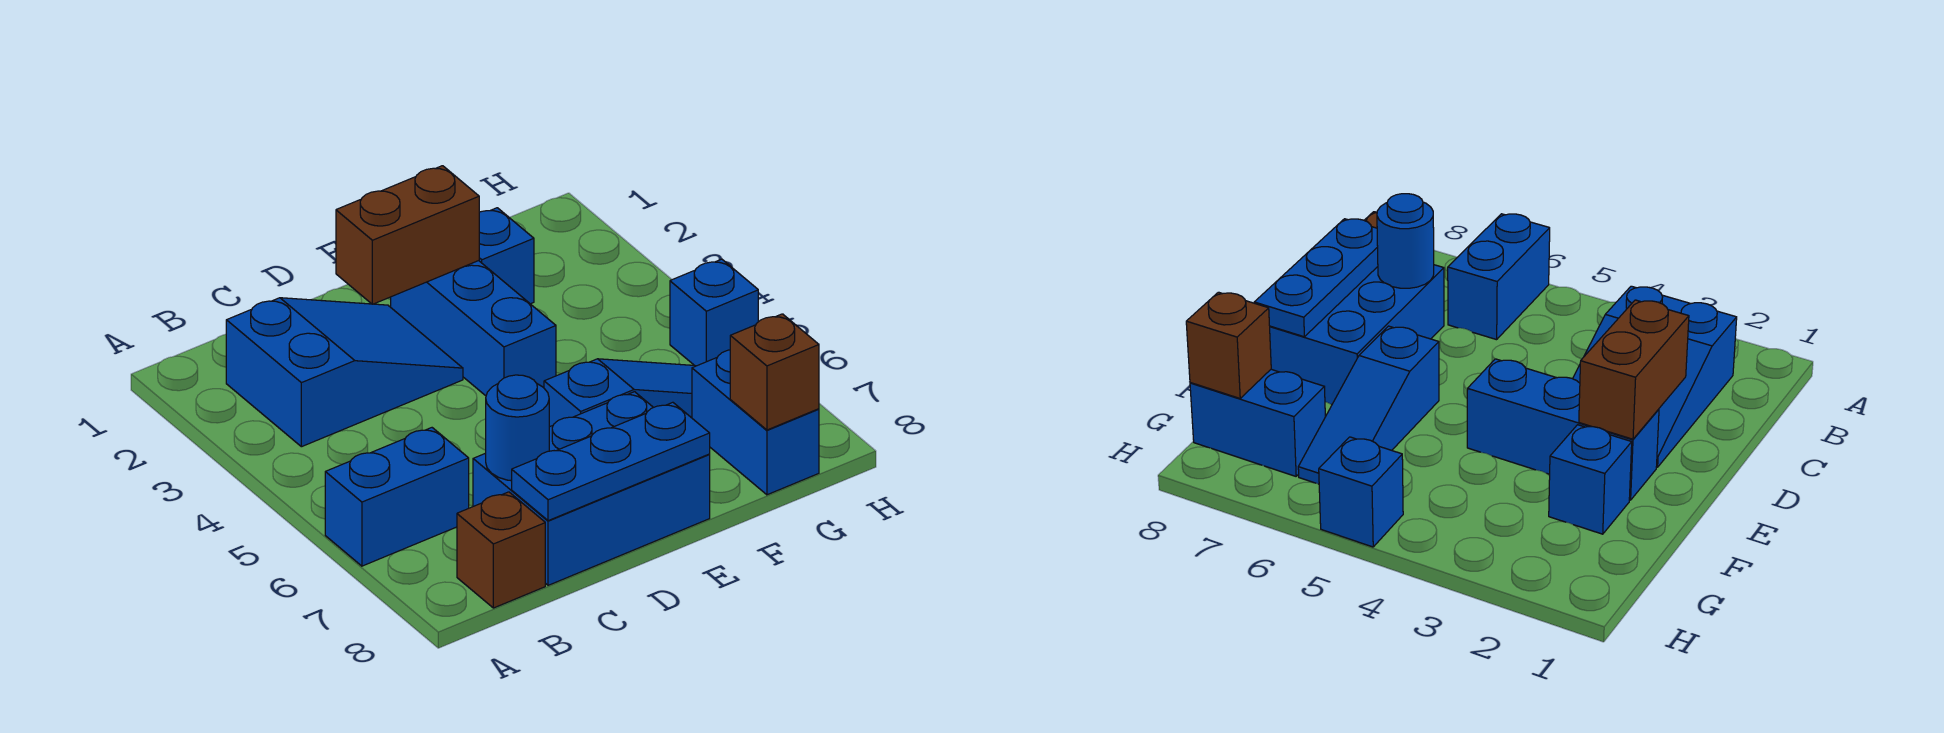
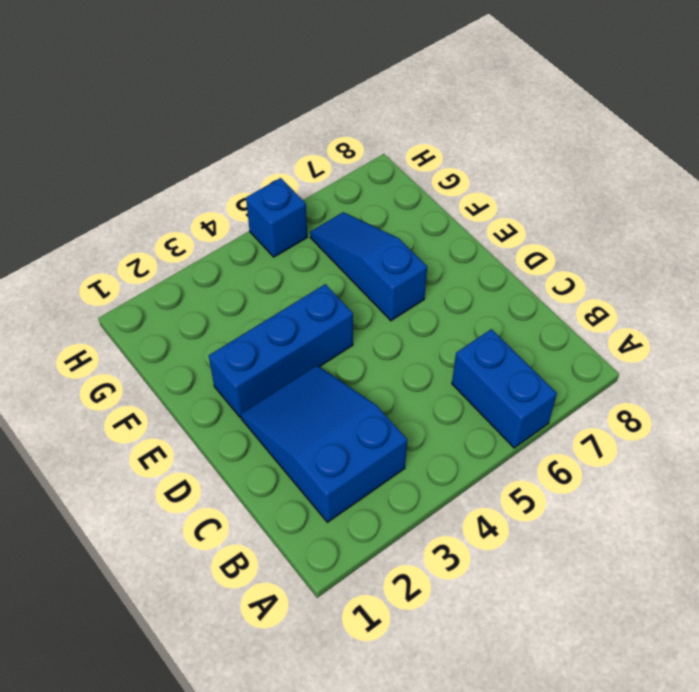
none -> brown 1x1 brick [457,492,545,608]
none -> blue 2x3 brick [473,392,710,585]
none -> blue 1x1 brick [479,208,534,304]

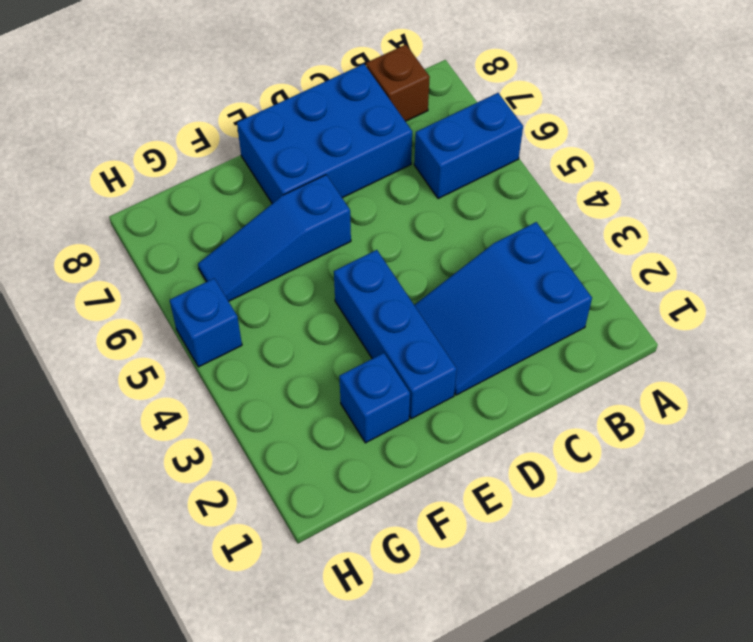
none -> blue 1x2 brick [692,350,819,495]
none -> blue 1x1 round brick [486,375,549,481]
none -> blue 1x3 plate [512,402,710,521]

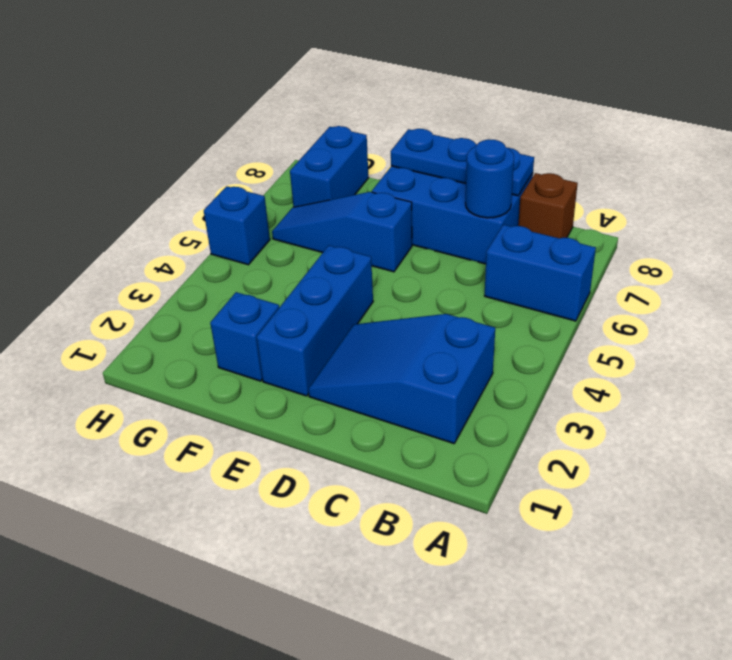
none -> brown 1x2 brick [336,166,479,304]
none -> brown 1x1 brick [730,314,819,430]

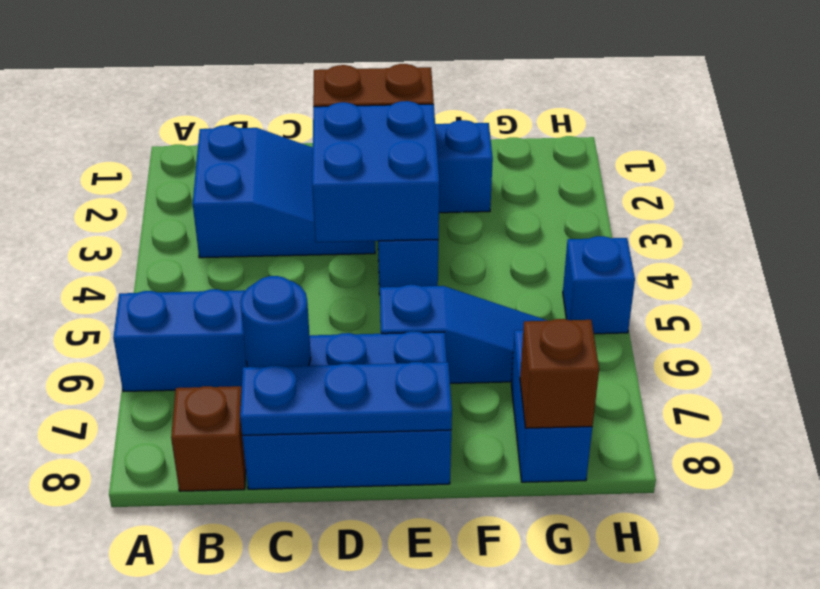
blue 2x2 brick [312,101,439,242] -> none

